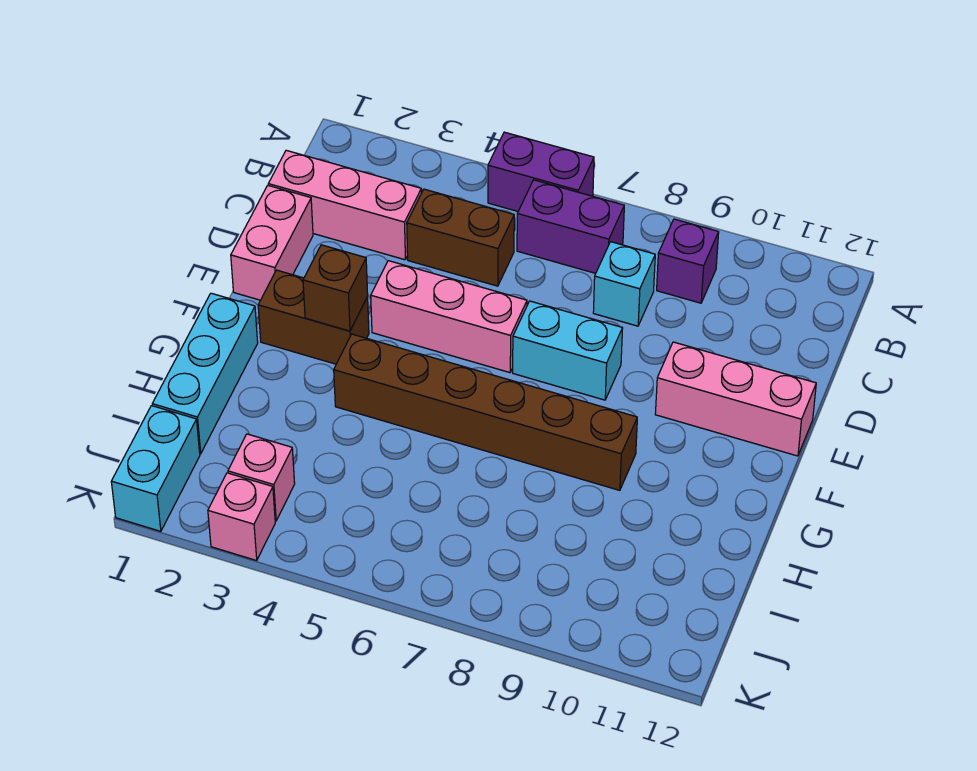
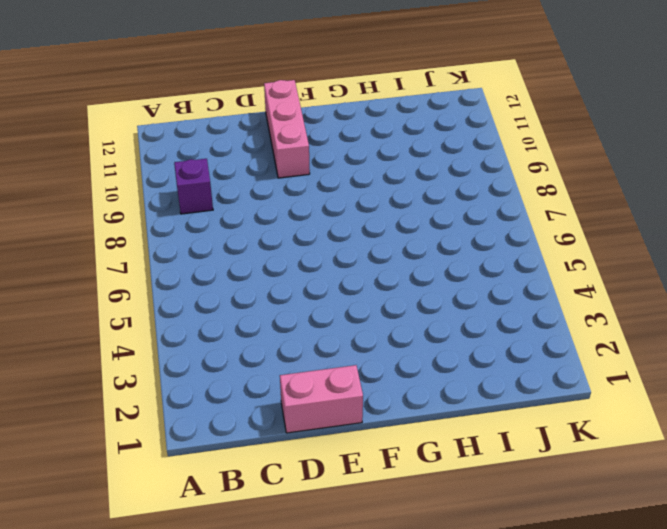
none -> purple 1x2 brick [488,132,594,211]
none -> purple 1x2 brick [517,180,624,273]
none -> pink 1x3 brick [268,150,421,260]

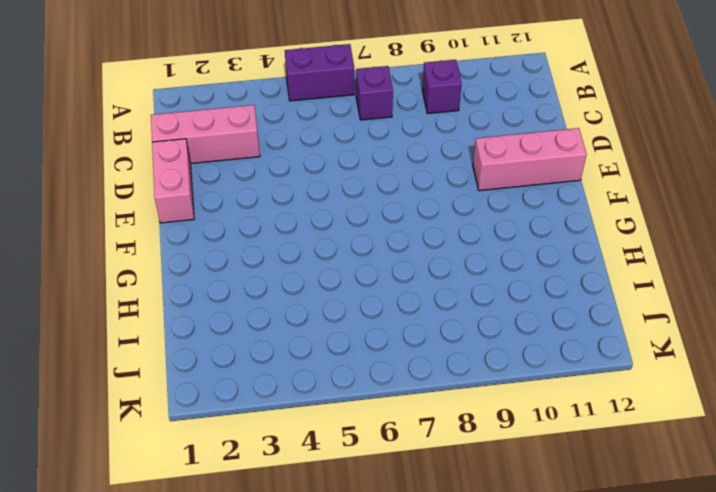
purple 1x1 brick [356,66,393,120] -> purple 1x2 brick [517,180,624,273]
none -> brown 1x2 brick [407,189,514,286]
none -> cyan 1x1 brick [593,242,655,326]
none -> pink 1x3 brick [371,261,527,373]

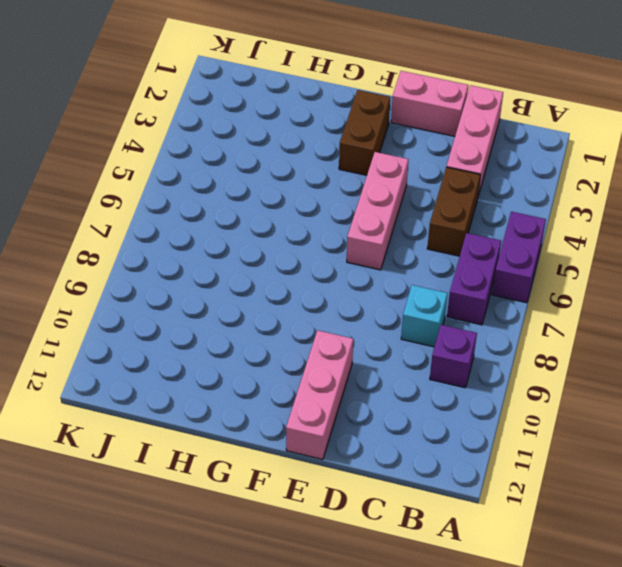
none -> cyan 1x2 brick [513,301,623,400]
none -> cyan 1x3 brick [152,293,258,454]
none -> brown 1x6 brick [334,334,637,490]

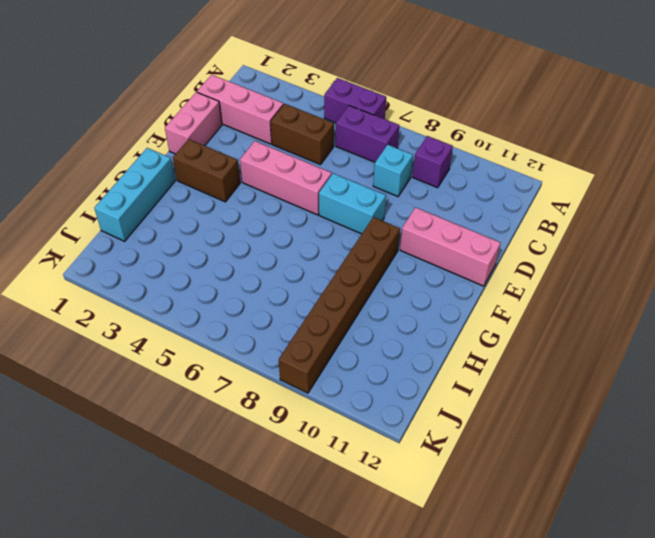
brown 1x6 brick [279,217,400,393] -> brown 1x6 brick turned to [334,334,637,490]
none -> cyan 1x2 brick [111,406,200,531]
none -> pink 1x1 brick [228,434,295,521]
none -> pink 1x1 brick [208,473,275,560]

